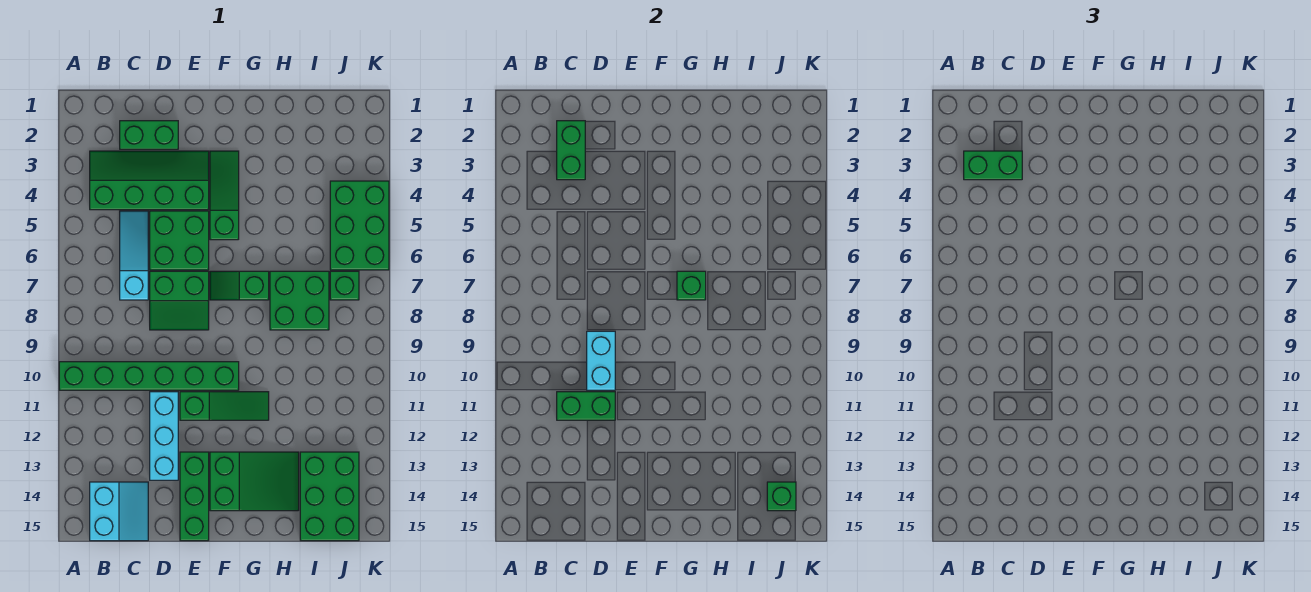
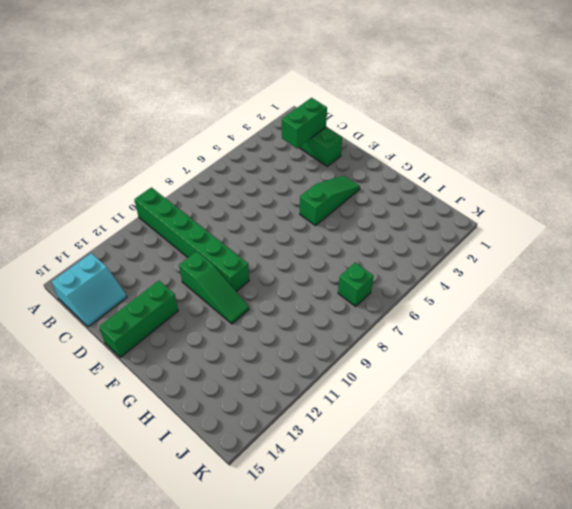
none -> green 2x4 slope [90,151,209,210]
none -> cyan 1x3 slope [120,211,148,300]
none -> green 2x2 brick [150,211,209,270]

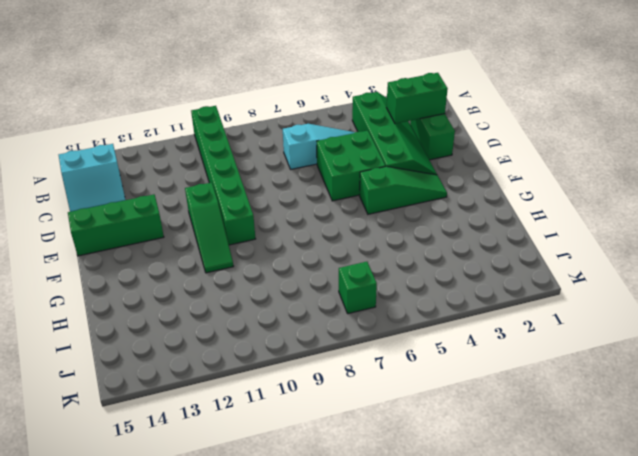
none -> green 2x2 slope [150,271,209,330]
none -> cyan 1x3 brick [150,392,178,480]
none -> green 1x2 slope [210,271,269,300]

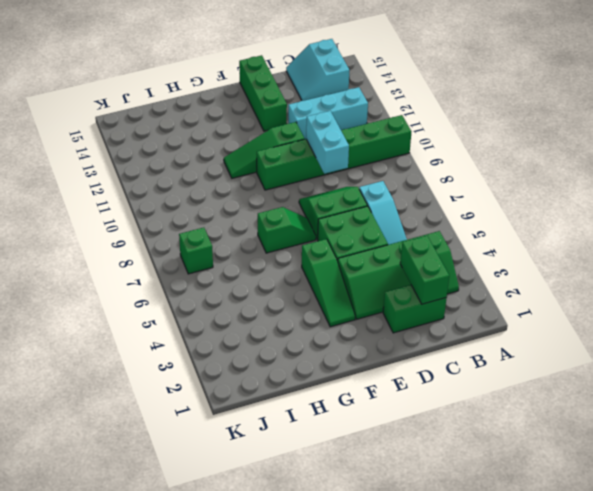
cyan 1x3 brick [288,87,368,139] -> cyan 1x3 brick turned to [150,392,178,480]
none -> green 2x3 slope [210,452,299,511]
none -> green 2x2 brick [270,271,329,330]
none -> green 2x3 brick [300,452,359,541]

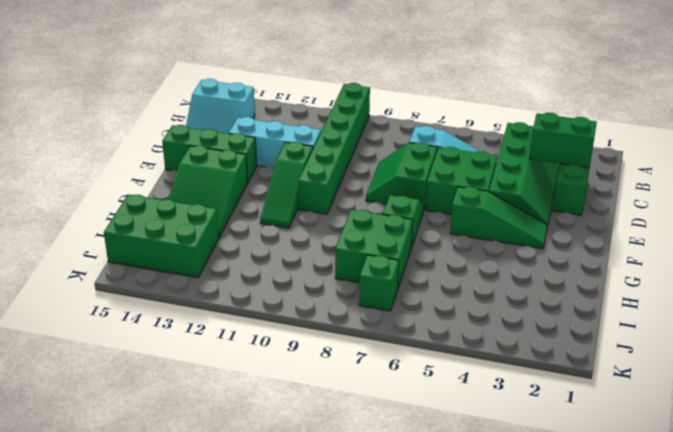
none -> green 2x3 brick [330,181,389,270]
none -> green 1x2 brick [557,392,615,420]
none -> cyan 1x2 brick [587,331,615,390]

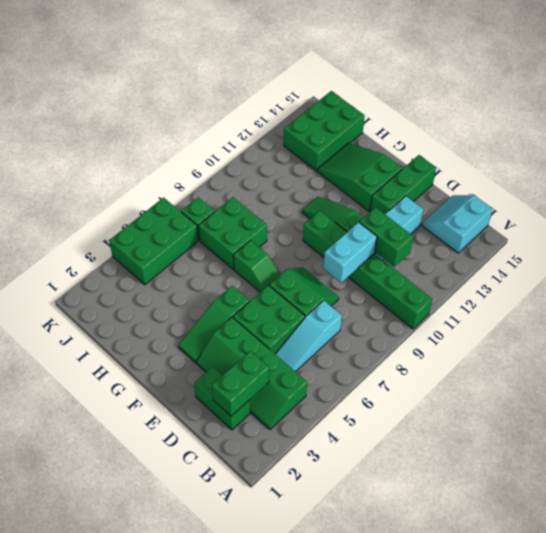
none -> green 1x1 brick [677,271,706,300]
none -> green 1x1 brick [767,482,796,511]
none -> green 1x2 brick [964,151,1022,180]

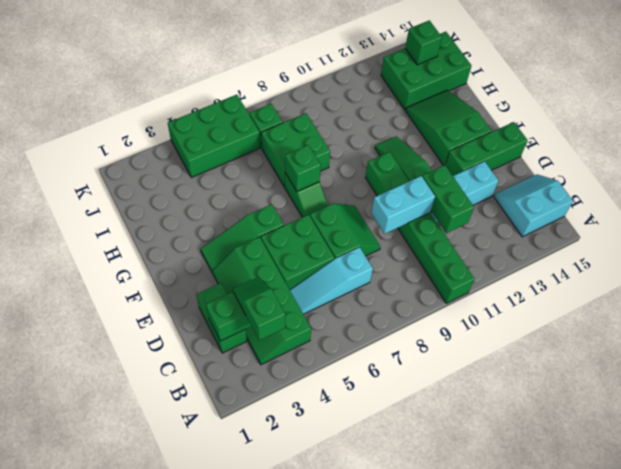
green 1x2 slope [233,277,285,340] -> green 1x2 brick [964,151,1022,180]

